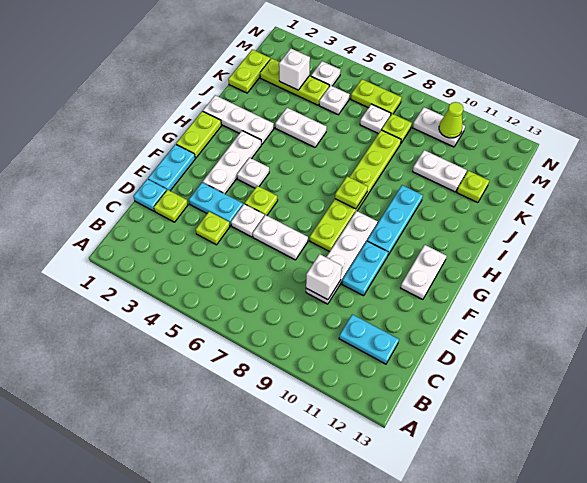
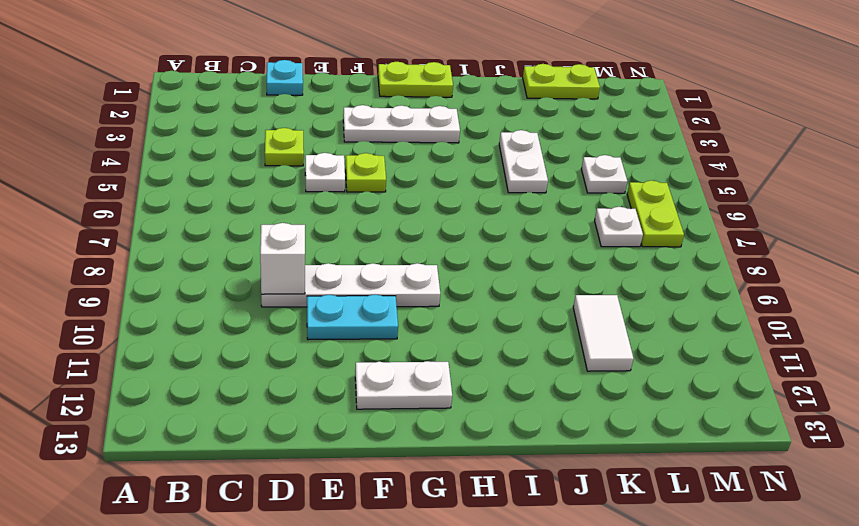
white 1x2 tile [573,295,634,371] -> white 1x2 plate [413,150,467,192]
none -> cyan 1x2 plate [339,314,399,364]
none -> lime 1x1 plate [154,190,188,222]
none -> cyan 1x2 plate [148,144,195,191]
none -> cyan 1x2 plate [189,182,243,226]

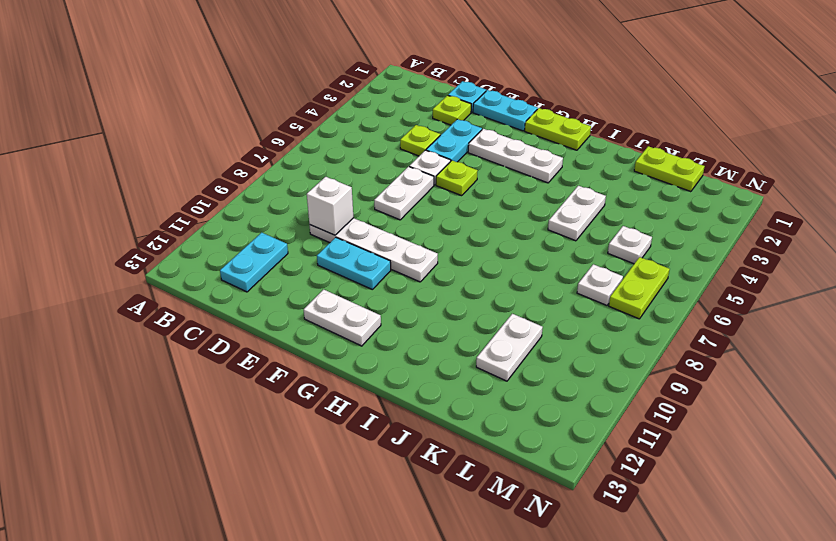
none -> lime 1x6 plate [310,130,401,252]
none -> white 1x1 plate [237,158,269,188]
none -> cyan 1x3 plate [367,185,423,255]
none -> white 1x3 plate [203,95,274,144]

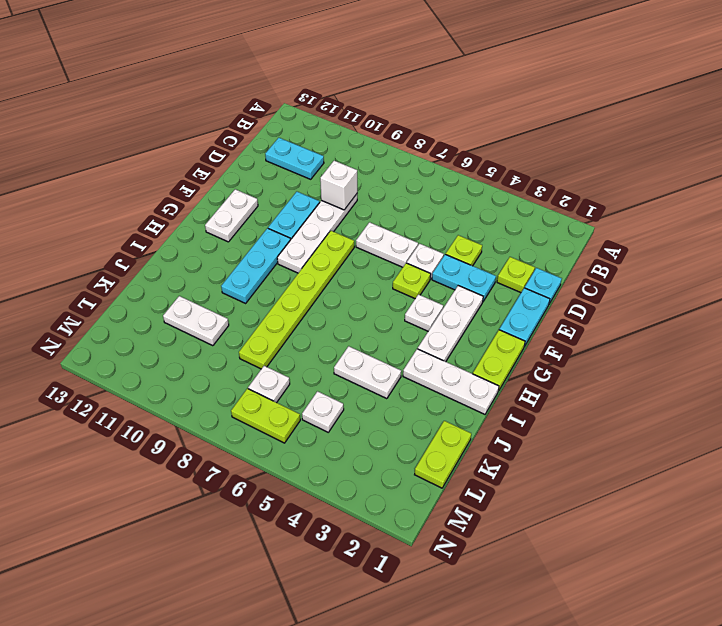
none -> lime 1x1 plate [457,171,489,203]
none -> lime 1x3 plate [260,58,329,105]
none -> lime 1x1 plate [382,114,412,143]
none -> white 1x1 plate [311,61,341,86]

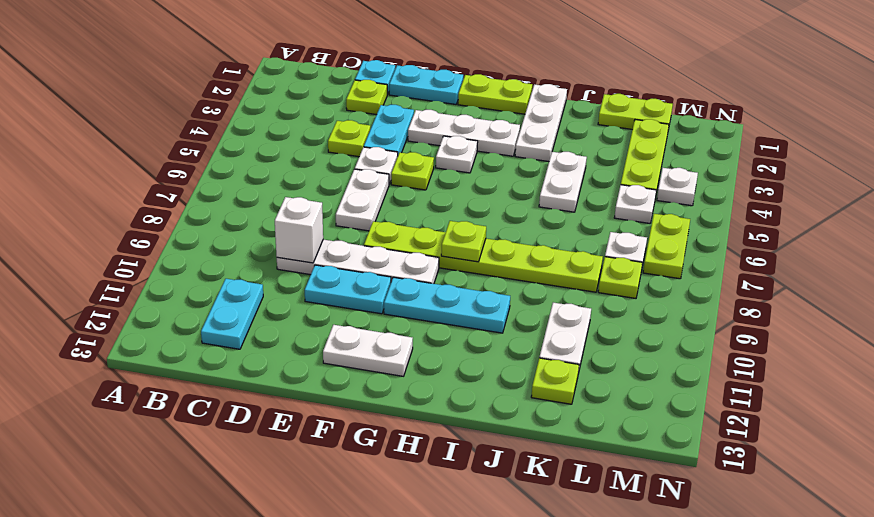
none -> white 1x2 plate [413,107,465,147]
none -> white 1x1 brick [279,49,310,90]
none -> lime 1x1 cone [439,102,463,138]

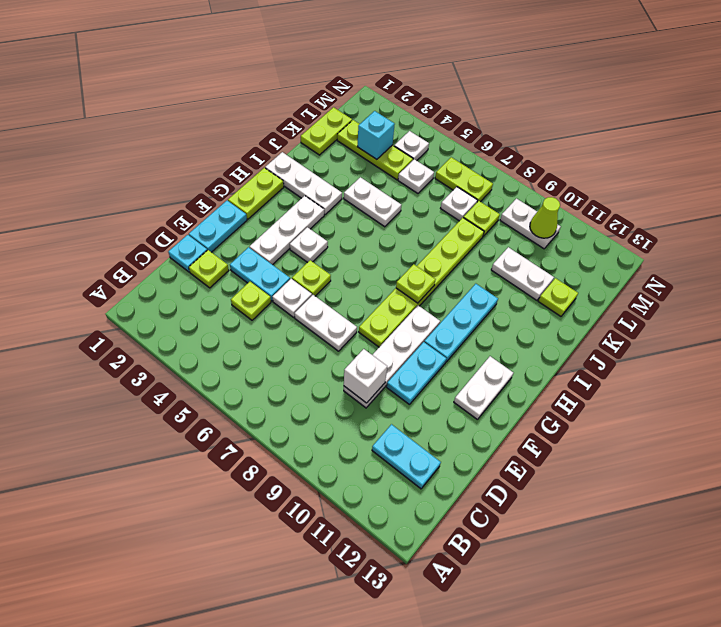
cyan 1x1 brick [357,111,395,159] -> white 1x1 brick [279,49,310,90]

